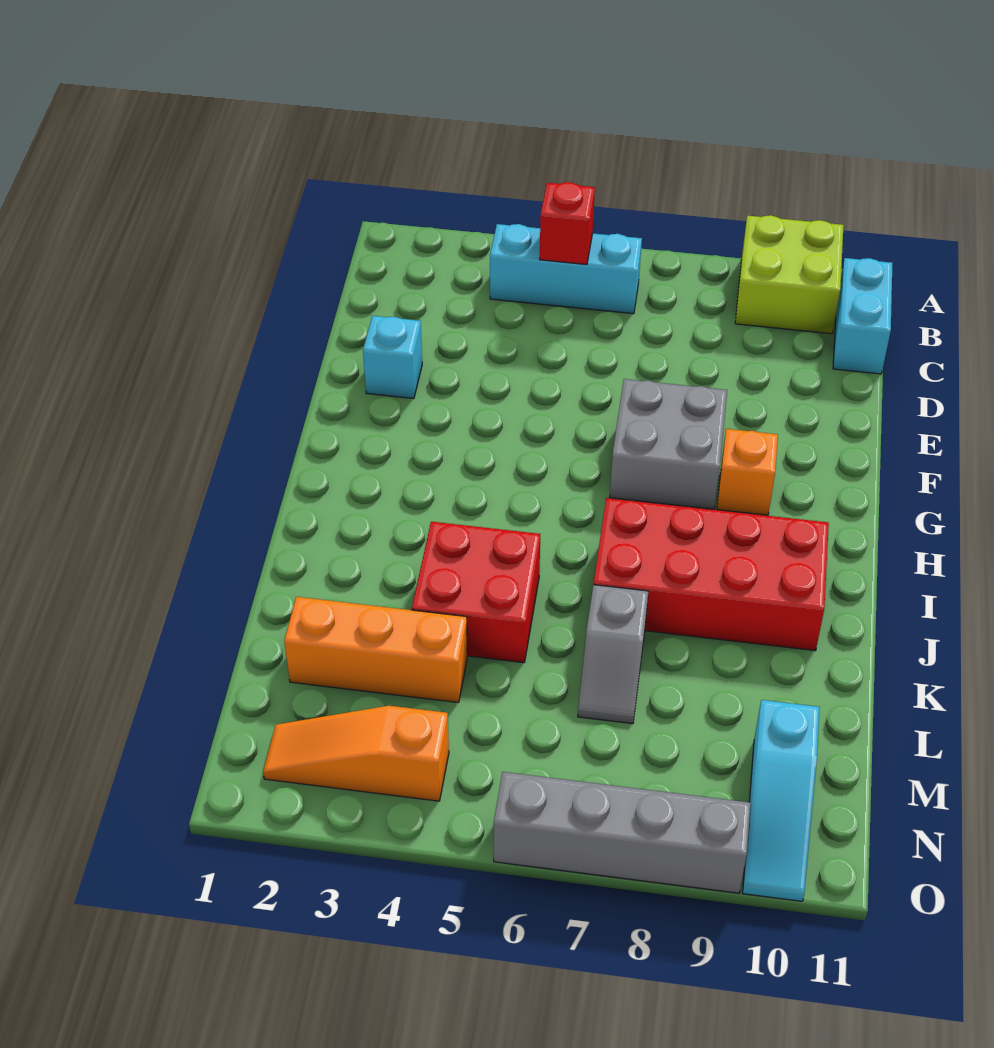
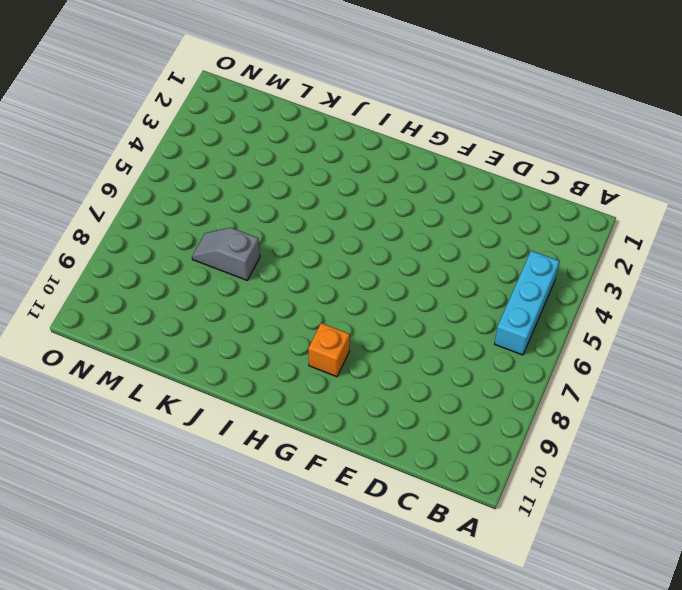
none -> lime 2x2 brick [735,215,844,334]
none -> cyan 1x2 brick [833,258,893,374]
none -> cyan 1x1 brick [363,316,422,399]

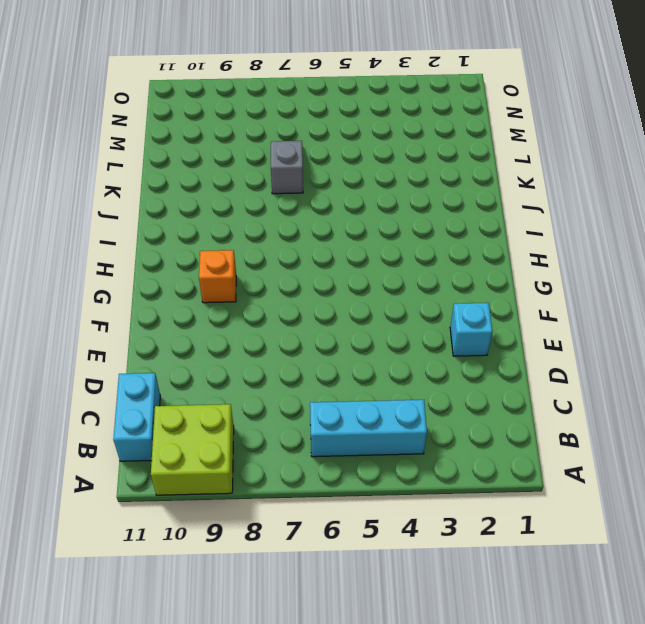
none -> grey 2x2 brick [610,379,727,509]
none -> red 2x4 brick [594,498,829,651]
none -> red 2x2 brick [412,522,540,663]

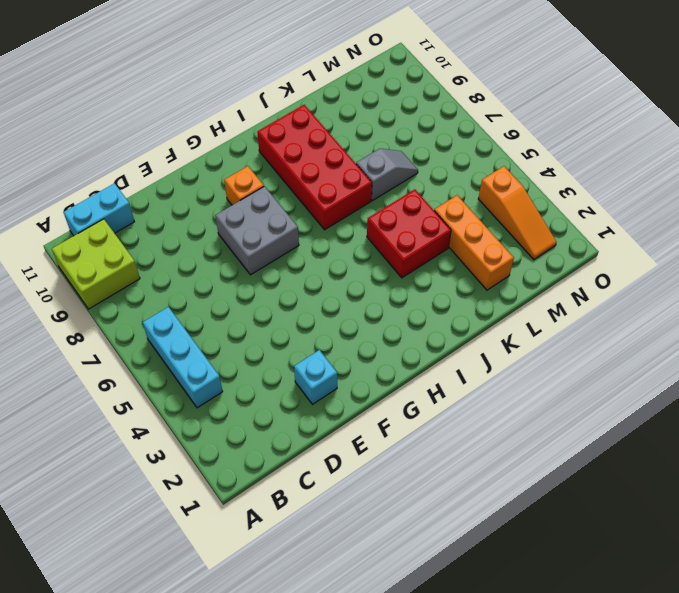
none -> cyan 1x3 slope [743,700,820,901]
none -> grey 1x4 brick [494,772,751,893]
none -> red 1x1 brick [540,182,595,264]

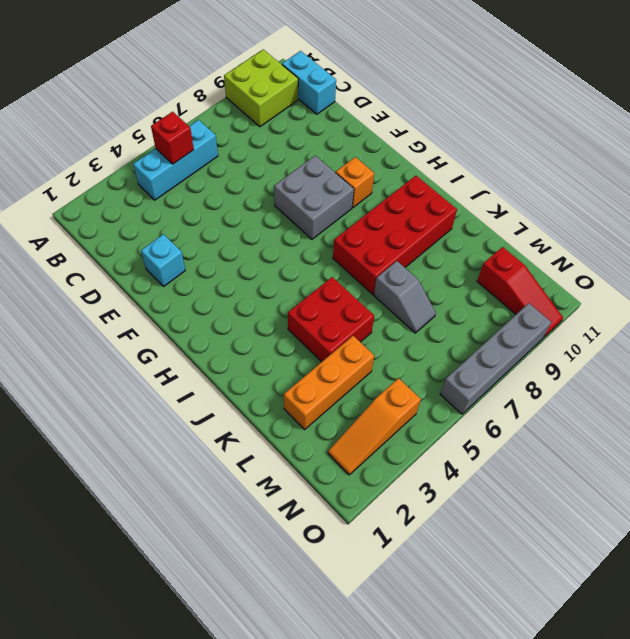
red 1x3 slope [477,247,563,338] -> cyan 1x3 slope [743,700,820,901]

